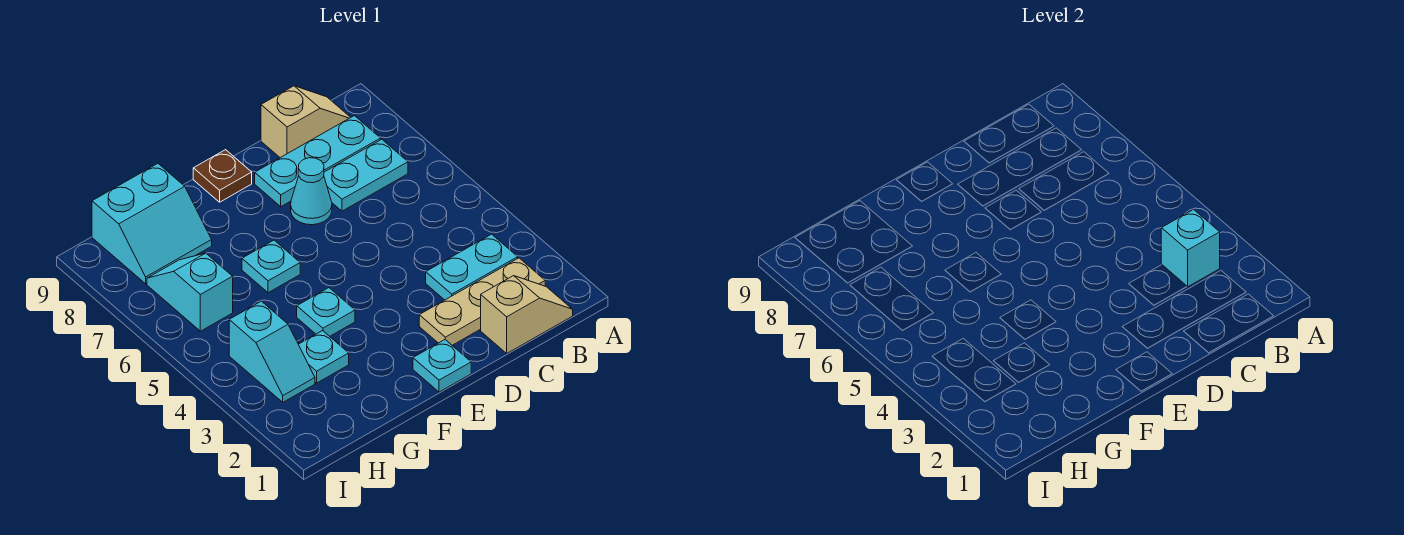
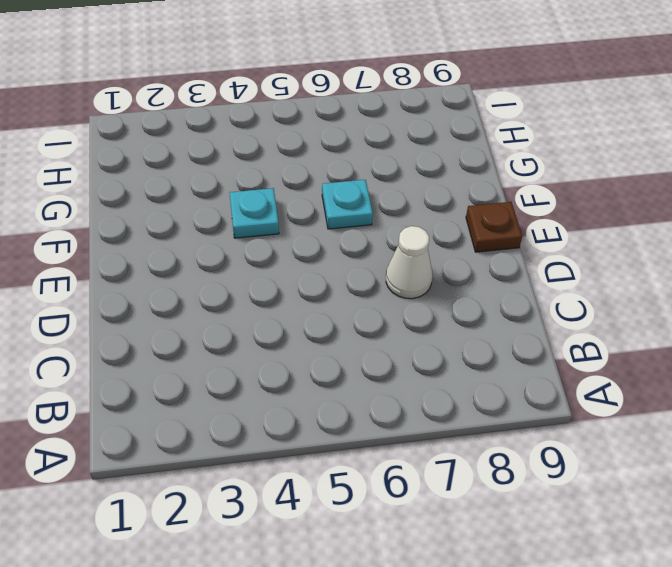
white 1x1 cone [386,226,432,299] -> cyan 1x1 cone [291,158,332,225]
none -> tan 1x2 slope [481,276,573,353]
none -> tan 1x3 plate [419,258,545,345]
none -> cyan 1x2 plate [426,234,518,300]

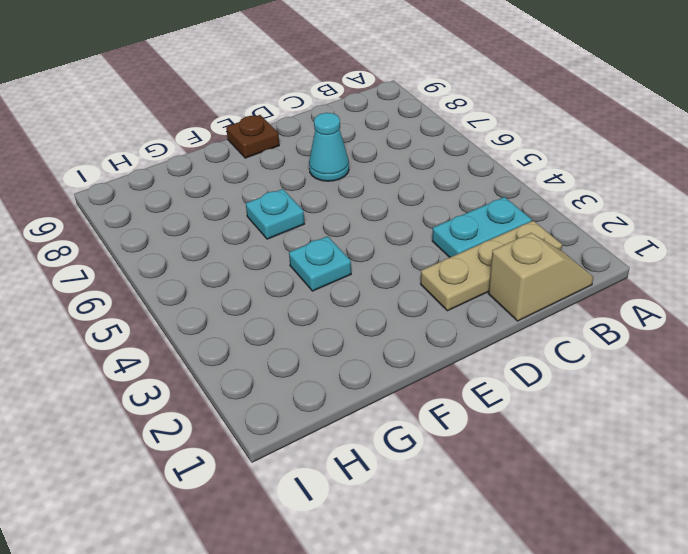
none -> cyan 1x2 plate [324,139,408,211]
none -> cyan 1x3 plate [255,116,381,207]
none -> tan 1x2 slope [261,86,351,158]

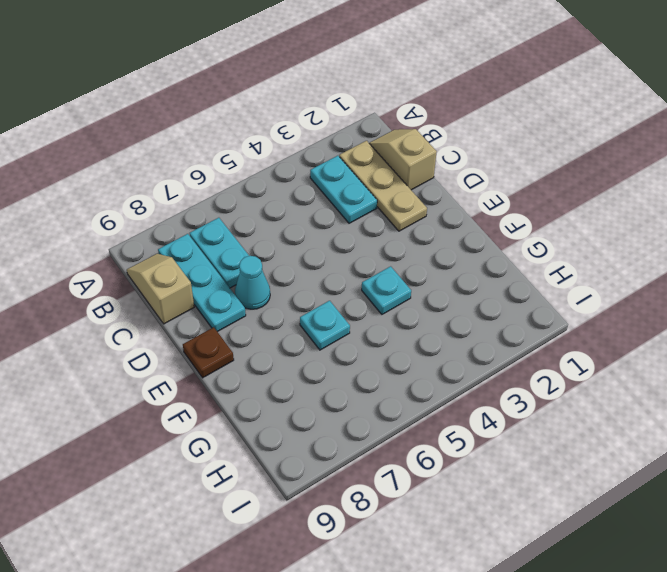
none -> cyan 1x1 plate [413,340,471,392]
none -> cyan 1x1 plate [298,331,349,383]
none -> cyan 2x2 slope [92,164,212,284]

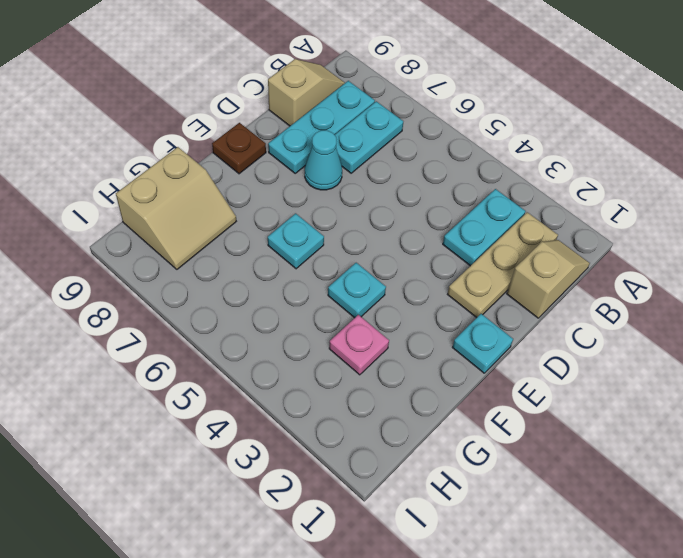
pink 1x1 plate [329,315,389,375] -> cyan 1x1 plate [298,331,349,383]
tan 2x2 slope [116,147,236,269] -> cyan 2x2 slope [92,164,212,284]
none -> cyan 1x2 slope [229,301,315,402]
none -> cyan 1x2 slope [147,253,233,331]
none -> cyan 1x1 brick [1161,209,1220,287]

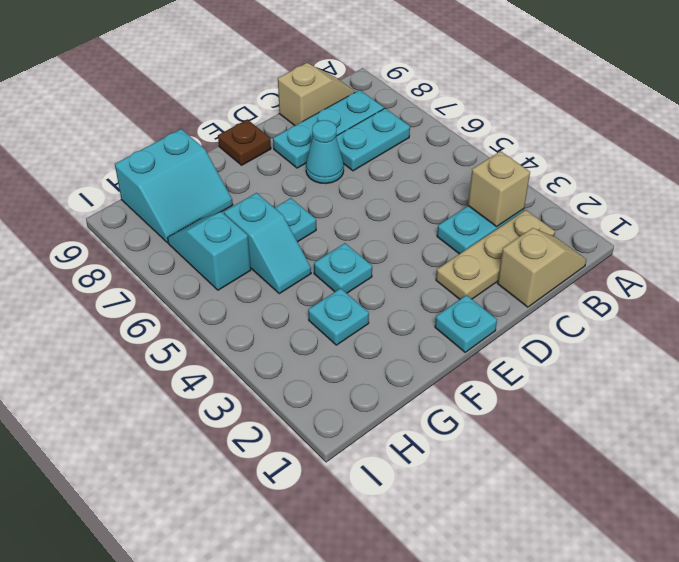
tan 1x1 brick [468,151,530,227] -> cyan 1x1 brick [1161,209,1220,287]
cyan 1x2 slope [224,193,311,294] -> cyan 1x2 slope moved to [229,301,315,402]

